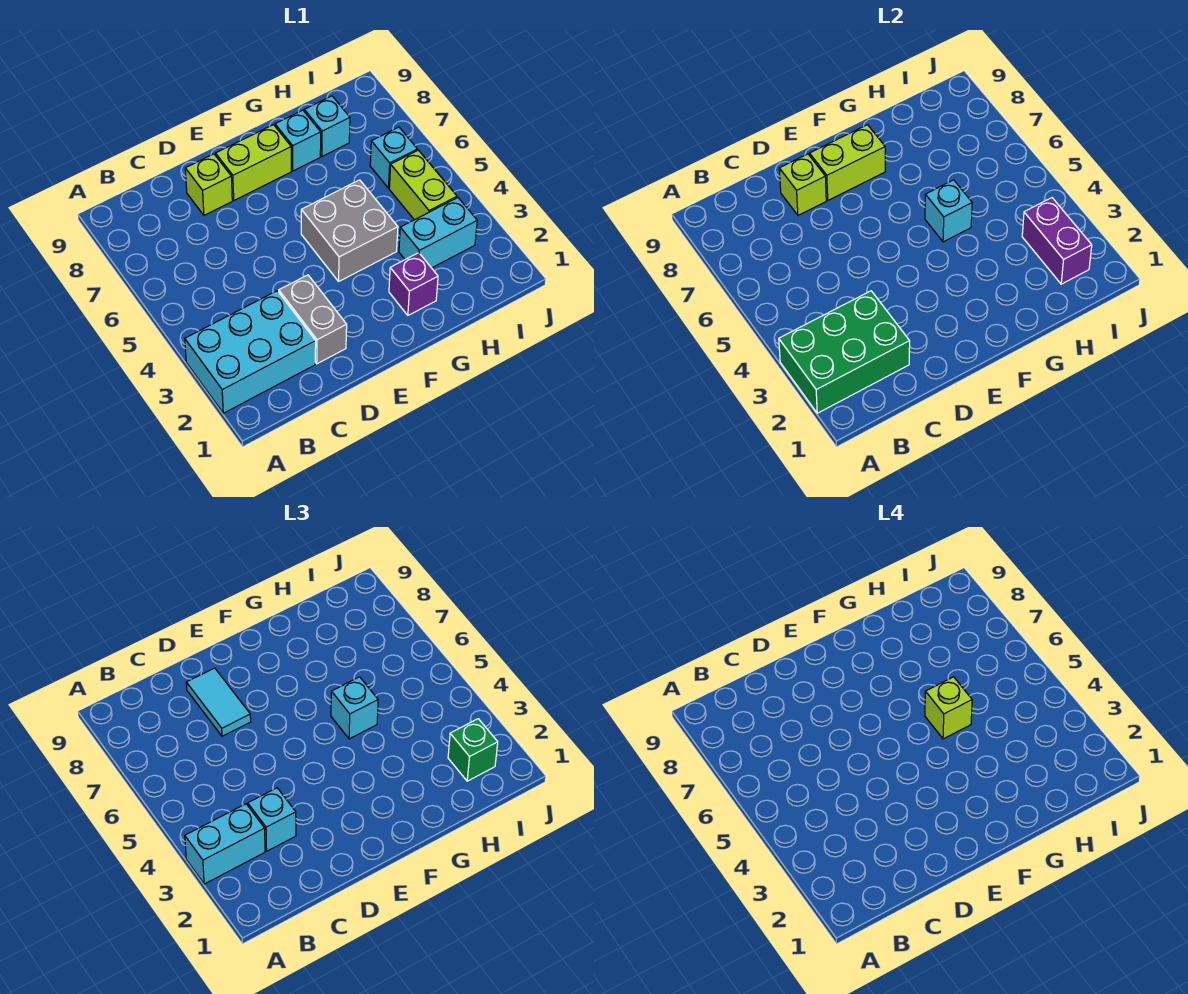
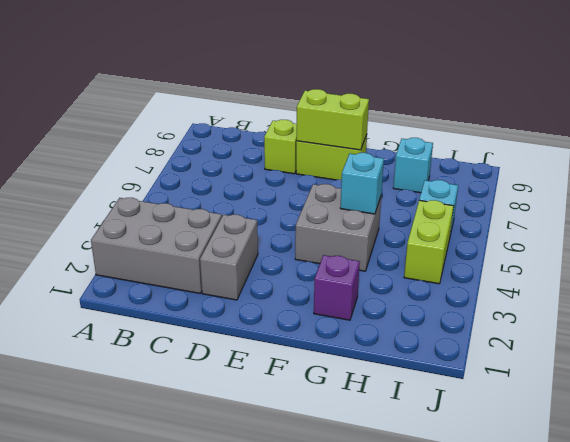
grey 2x3 brick [91,198,222,293] -> cyan 2x3 brick [185,291,316,413]
none -> cyan 1x1 brick [275,110,321,171]
none -> cyan 1x2 brick [399,198,477,268]
none -> green 2x3 brick [779,291,910,413]

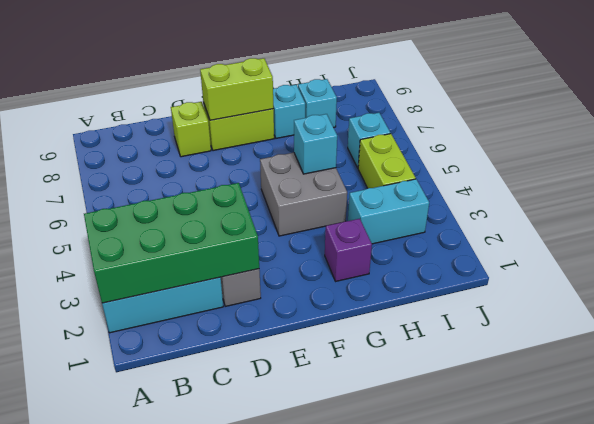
green 2x4 brick [84,183,259,303] -> green 2x3 brick [779,291,910,413]
none -> lime 1x1 brick [779,154,826,215]
none -> purple 1x2 brick [1022,198,1092,284]
none -> cyan 1x2 brick [185,804,265,884]

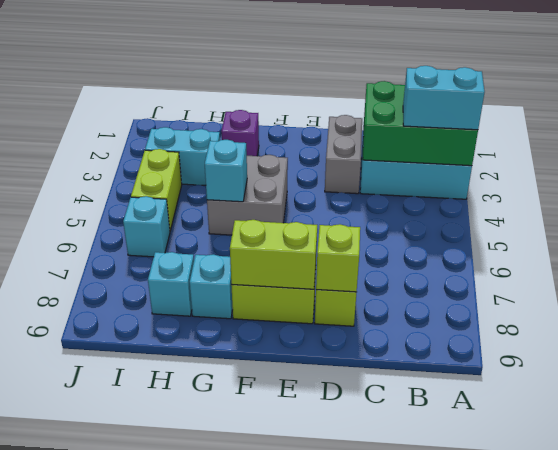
none -> purple 1x2 brick [1022,198,1092,284]
none -> cyan 1x1 brick [248,788,296,851]
none -> cyan 1x2 tile [186,668,251,736]

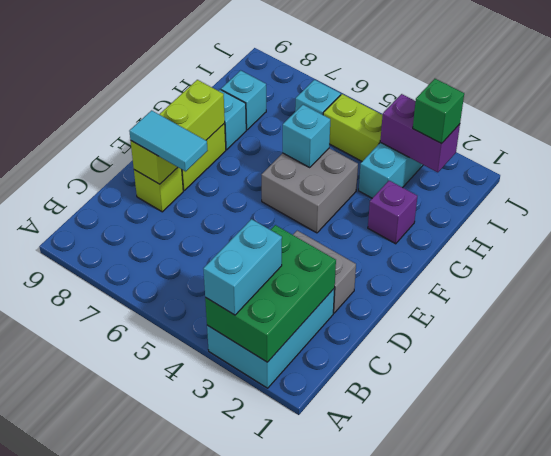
none -> cyan 1x1 brick [248,788,296,851]
none -> cyan 1x1 brick [331,677,378,739]
none -> lime 1x1 brick [925,677,972,739]

